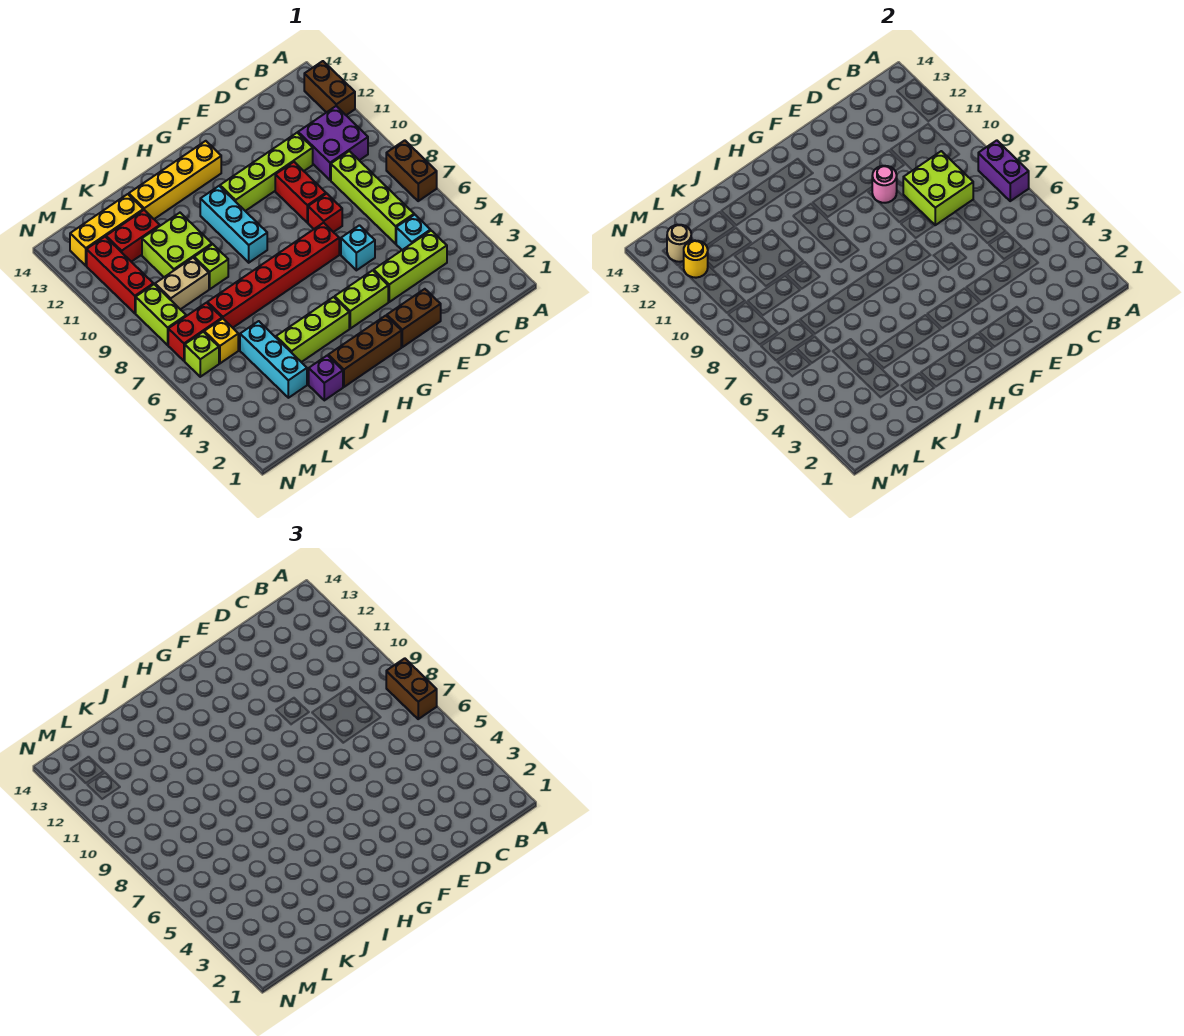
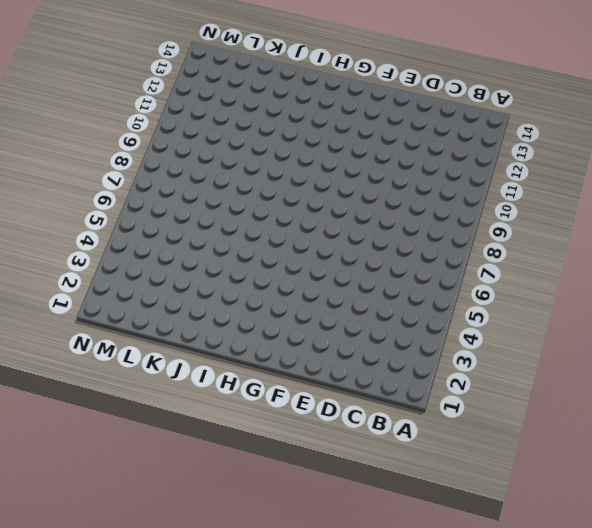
none -> brown 1x2 brick [386,140,437,201]
none -> brown 1x2 brick [304,61,355,115]
none -> purple 2x2 brick [298,106,368,180]
none -> lime 1x3 brick [374,231,447,302]

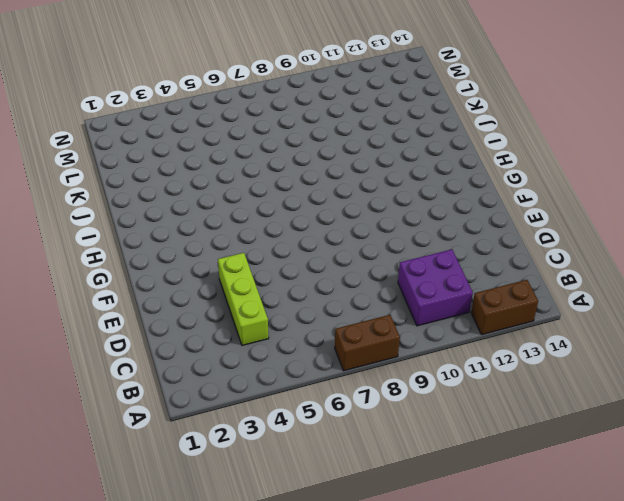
none -> cyan 1x1 brick [396,215,430,250]
none -> lime 1x4 brick [331,151,414,244]
none -> lime 1x4 brick [220,133,313,211]
none -> brown 1x2 brick [387,289,441,347]

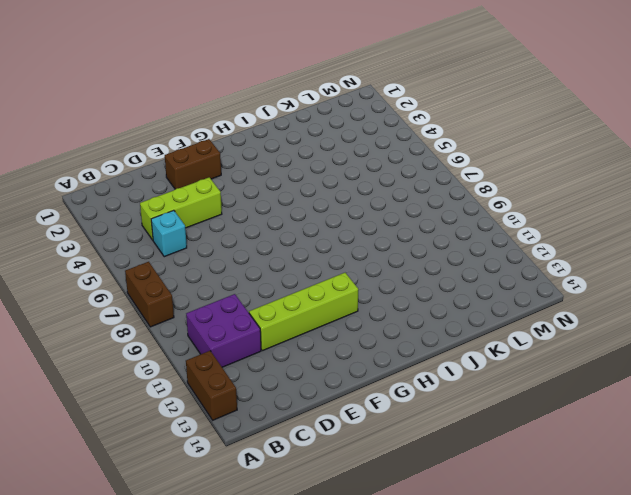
none -> lime 1x4 brick [331,151,414,244]
none -> cyan 1x1 brick [341,225,375,270]
none -> red 1x1 brick [308,194,342,232]
none -> red 1x2 brick [275,162,326,223]

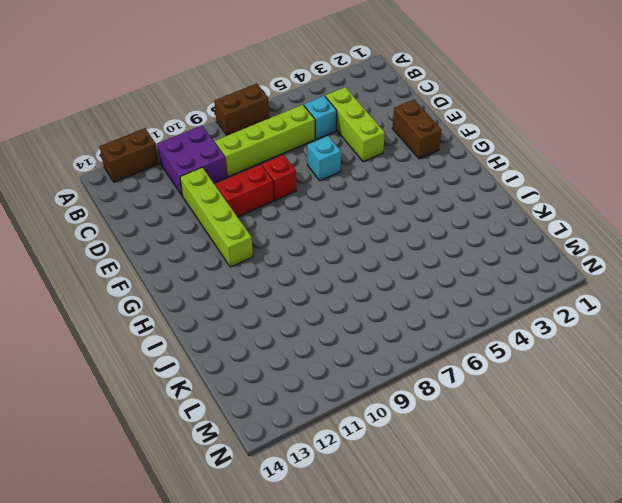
none -> lime 1x2 brick [335,270,388,329]
none -> red 1x6 brick [207,223,339,328]
none -> brown 1x3 brick [328,316,401,387]
none -> yellow 1x4 brick [129,141,221,219]

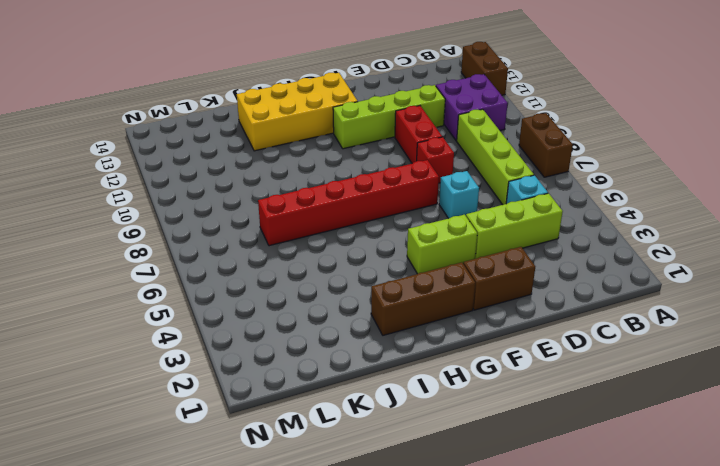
yellow 2x4 brick [237,73,358,151] -> yellow 1x4 brick [129,141,221,219]
none -> lime 1x3 brick [276,297,349,362]
none -> cyan 1x3 brick [200,186,267,263]
none -> purple 1x1 brick [309,355,343,400]
none -> lime 1x1 brick [194,244,228,289]

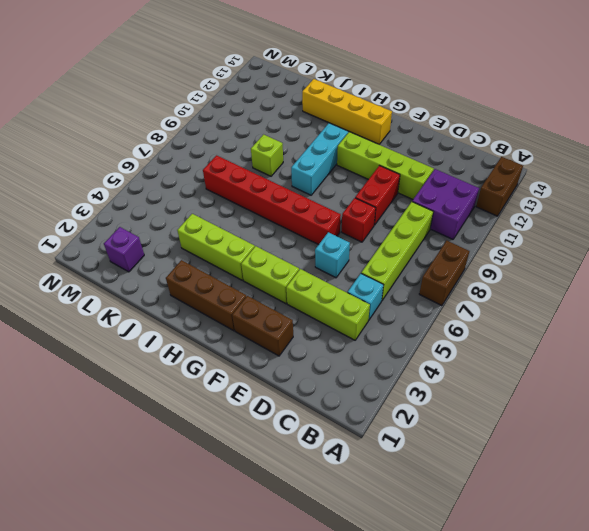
purple 1x1 brick [104,227,144,272] -> purple 1x1 brick moved to [309,355,343,400]
none -> lime 2x2 brick [142,213,212,277]
none -> cyan 1x3 brick [240,321,307,398]
none -> tan 1x2 brick [155,258,209,309]
none -> red 1x2 brick [106,210,160,262]

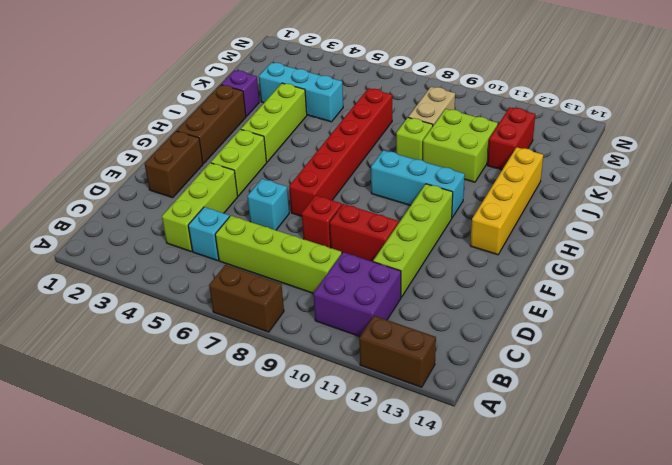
none -> yellow 1x3 brick [70,194,143,266]
none -> yellow 1x1 brick [204,319,238,363]
none -> red 1x2 brick [168,303,222,361]
none -> lime 1x1 brick [185,332,219,377]

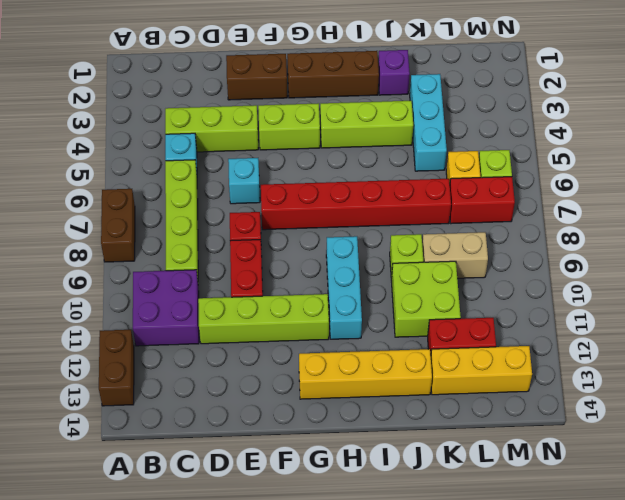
none -> lime 1x2 brick [136,284,186,345]
none -> red 1x3 brick [87,237,153,313]
none -> purple 1x2 brick [978,140,1029,201]
none -> lime 2x2 brick [903,151,973,225]

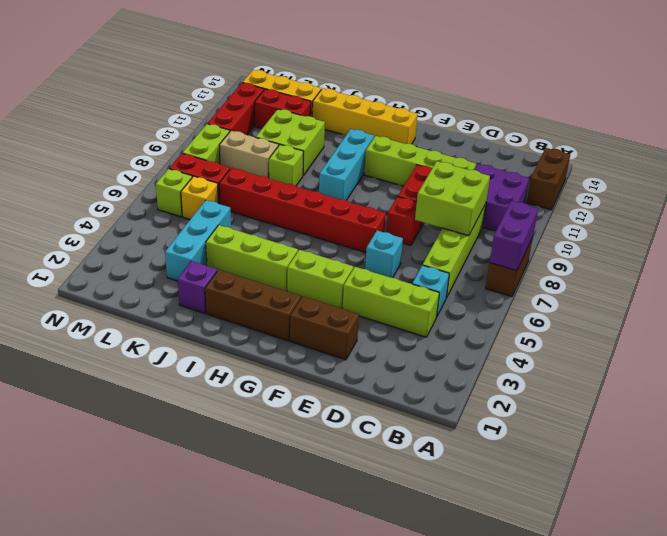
none -> pink 1x1 round brick [872,166,897,203]
none -> yellow 1x1 round brick [683,241,708,278]
none -> tan 1x1 round brick [667,225,691,262]
none -> brown 1x2 brick [386,658,437,719]

